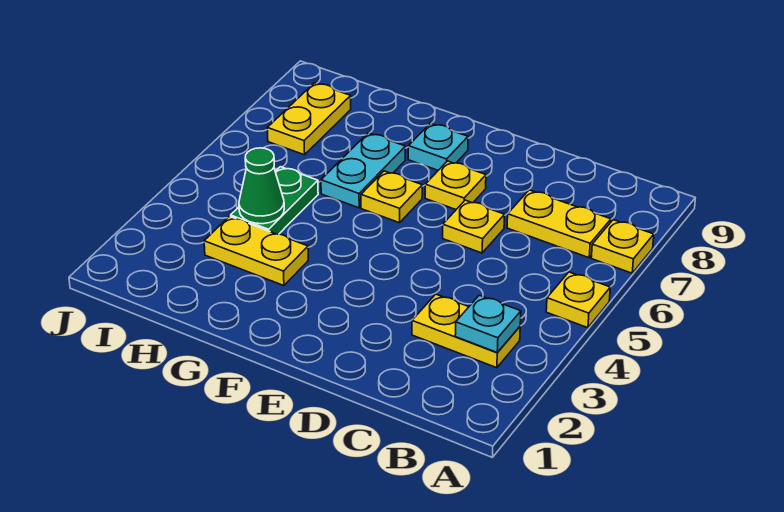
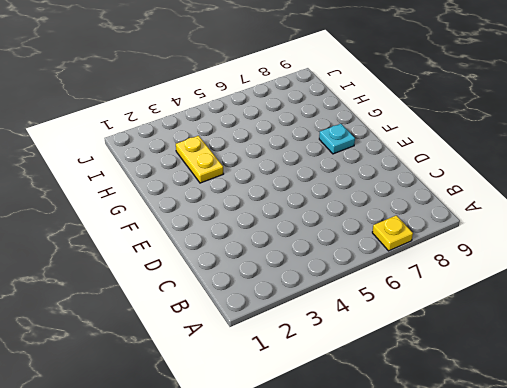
none -> yellow 1x1 plate [546,272,610,328]
none -> yellow 1x2 plate [412,294,520,368]
none -> yellow 1x2 plate [507,190,611,258]

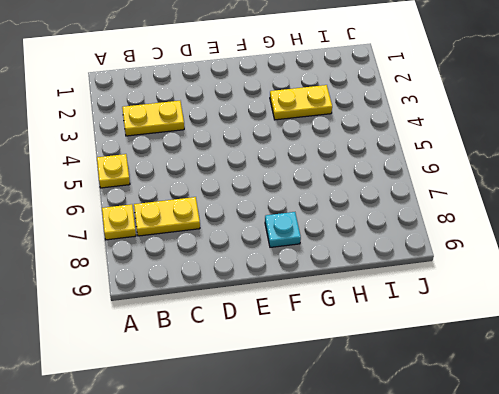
none -> yellow 1x1 plate [443,200,505,253]
none -> yellow 1x1 plate [425,161,486,209]
none -> yellow 1x1 plate [361,171,422,223]

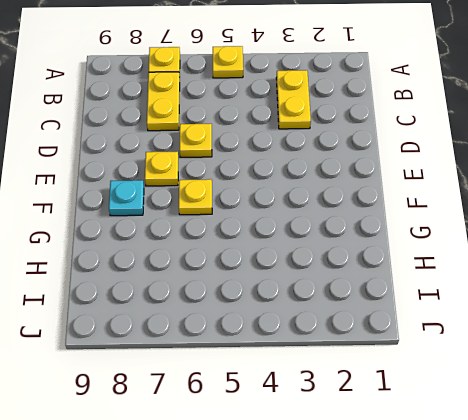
none -> yellow 1x2 plate [204,216,308,286]
none -> cyan 1x2 plate [321,133,405,208]
none -> green 1x2 plate [231,167,318,234]

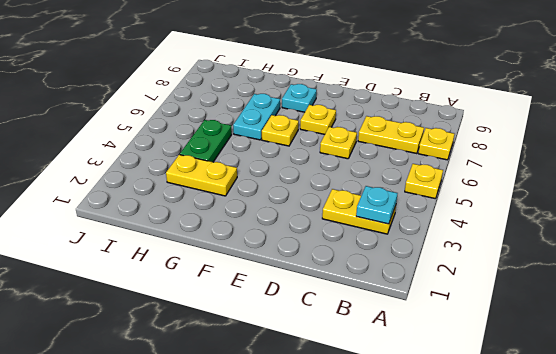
none -> yellow 1x2 plate [267,83,351,155]
none -> green 1x1 cone [239,148,284,224]

